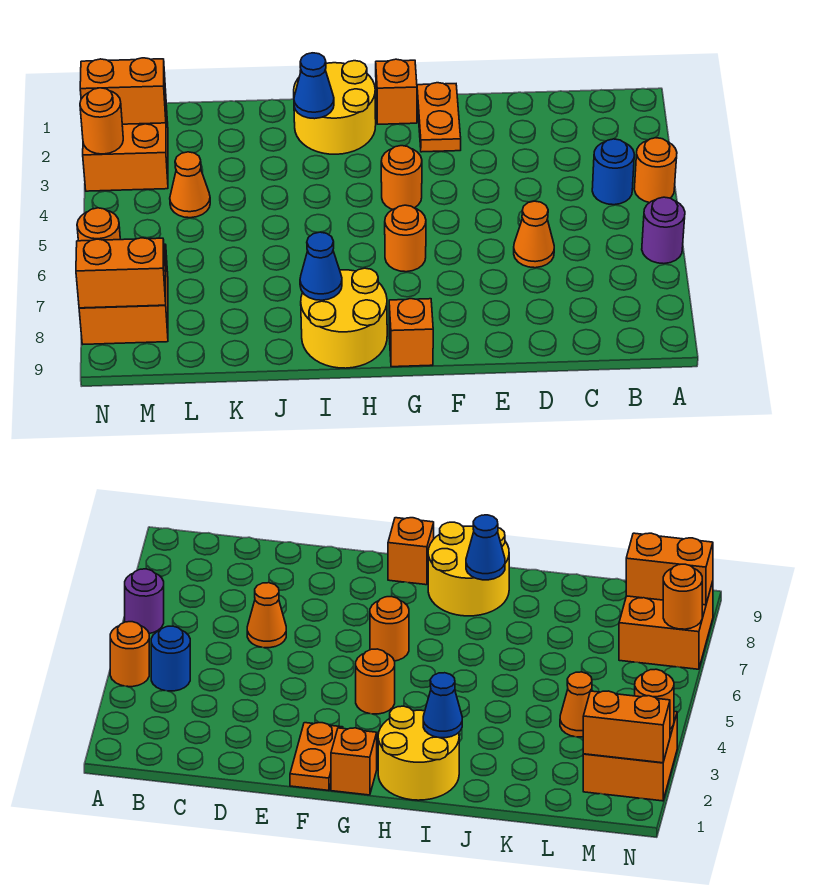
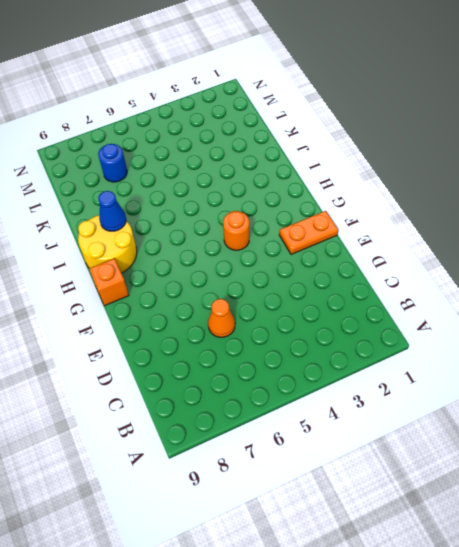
blue 1x1 round brick [98,144,127,182] -> blue 1x1 round brick moved to [592,139,634,205]
none -> orange 1x1 round brick [634,138,677,203]
none -> purple 1x1 round brick [642,197,685,264]
none -> orange 1x1 brick [376,59,417,124]

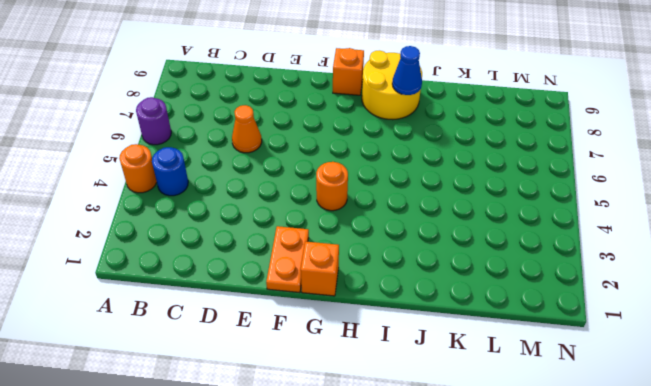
none -> orange 1x1 round brick [385,205,426,272]
none -> yellow 2x2 round brick [294,61,376,154]
none -> orange 1x1 cone [170,152,210,218]

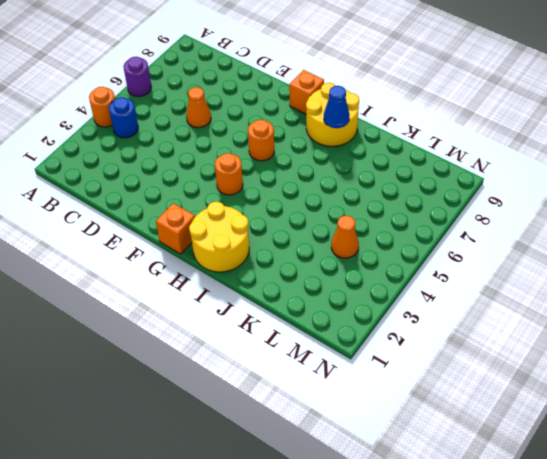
none -> orange 1x2 plate [417,83,461,152]
none -> orange 2x2 brick [83,106,168,191]
none -> orange 2x2 brick [79,244,168,344]

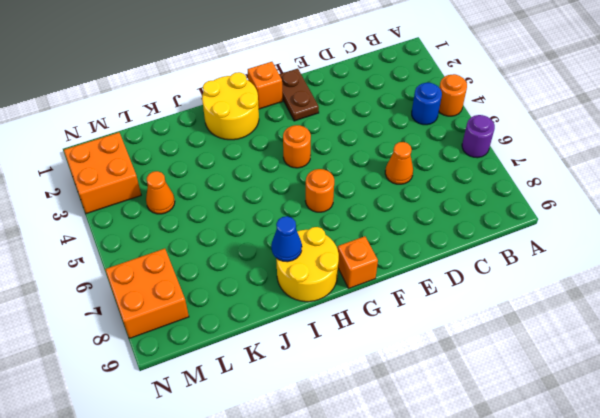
brown 1x2 plate [279,69,319,121] -> orange 1x2 plate [417,83,461,152]
none -> blue 1x1 cone [294,53,334,119]
none -> orange 1x2 brick [80,58,166,124]
none -> orange 1x2 brick [76,238,166,308]

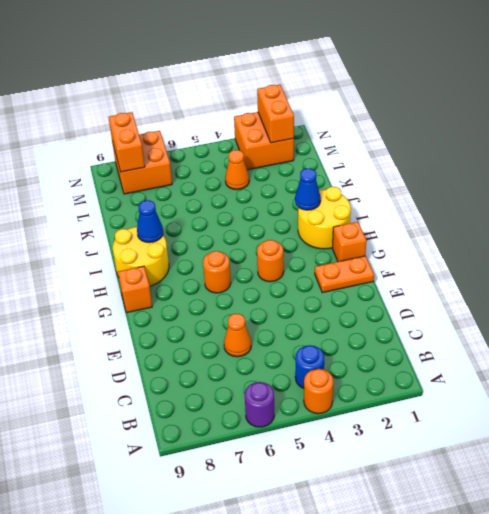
none -> orange 1x1 round brick [80,88,123,154]
none -> orange 1x1 round brick [77,208,120,241]

